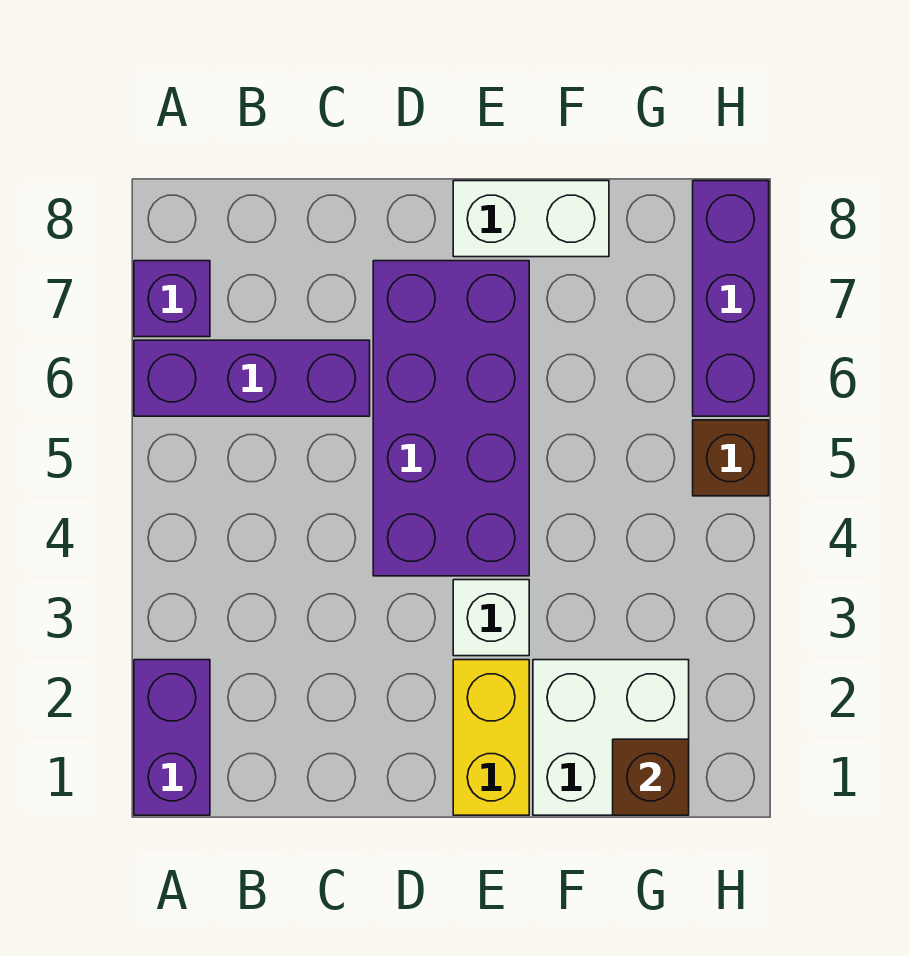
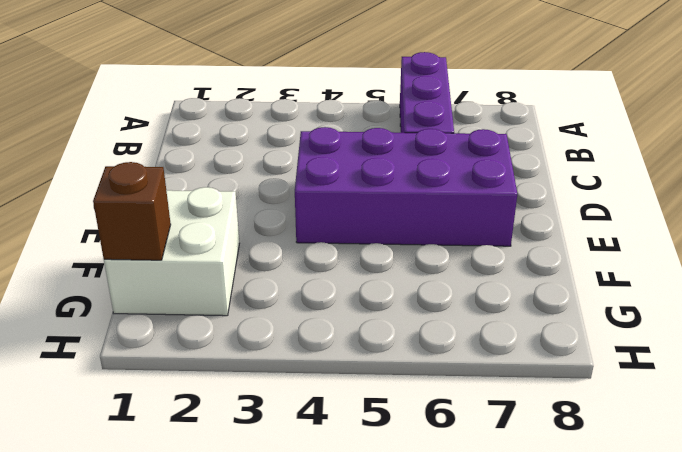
none -> purple 1x2 brick [134,660,210,815]
none -> purple 1x1 brick [134,261,210,337]

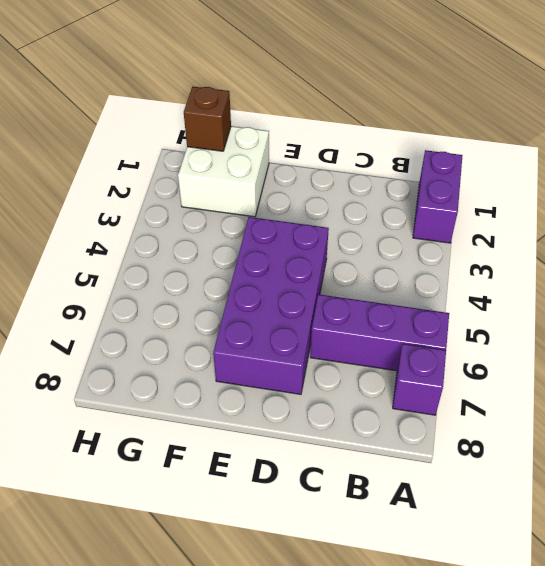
none -> yellow 1x2 brick [453,660,529,815]
none -> white 1x1 brick [453,580,529,656]

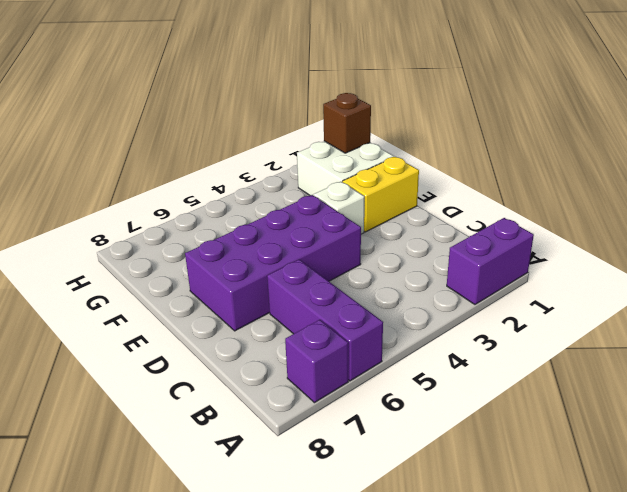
none -> white 1x2 brick [453,181,609,257]
none -> brown 1x1 brick [693,420,769,496]

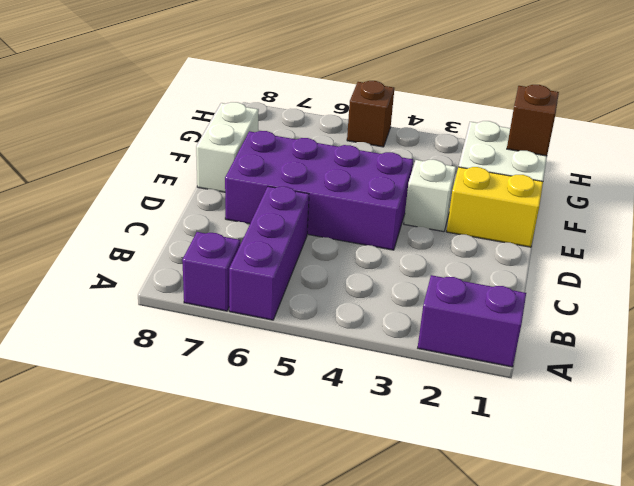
none -> purple 1x3 brick [693,181,769,416]

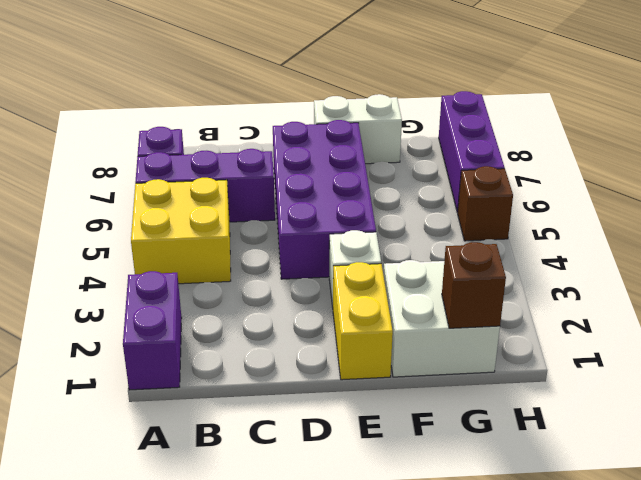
yellow 2x2 brick [131,178,231,284] -> none

